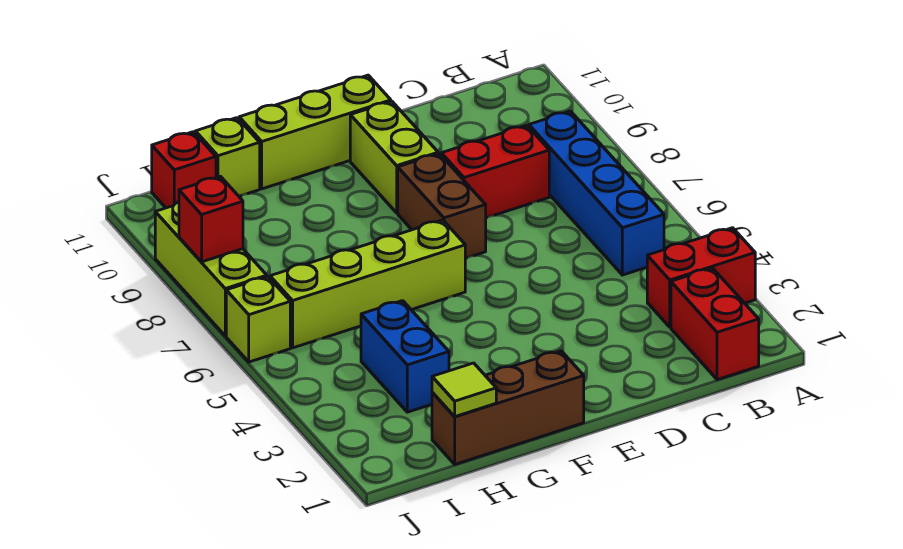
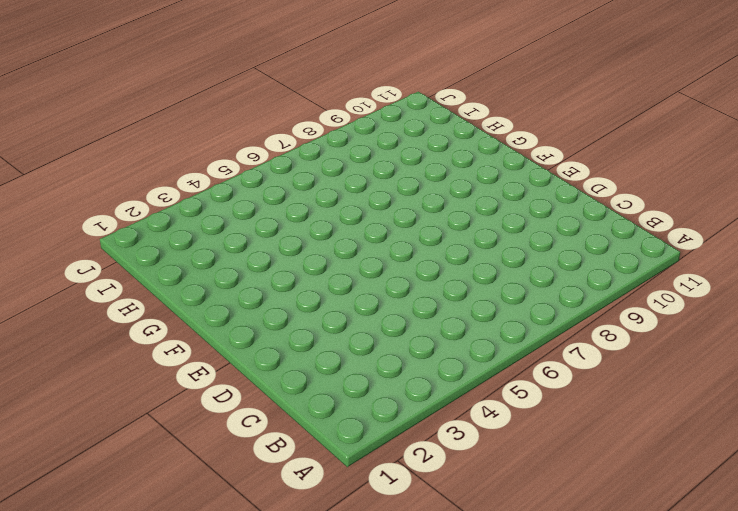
none -> red 1x2 brick [647,228,755,327]
none -> red 1x2 brick [671,268,759,380]
none -> blue 1x4 brick [529,111,664,275]

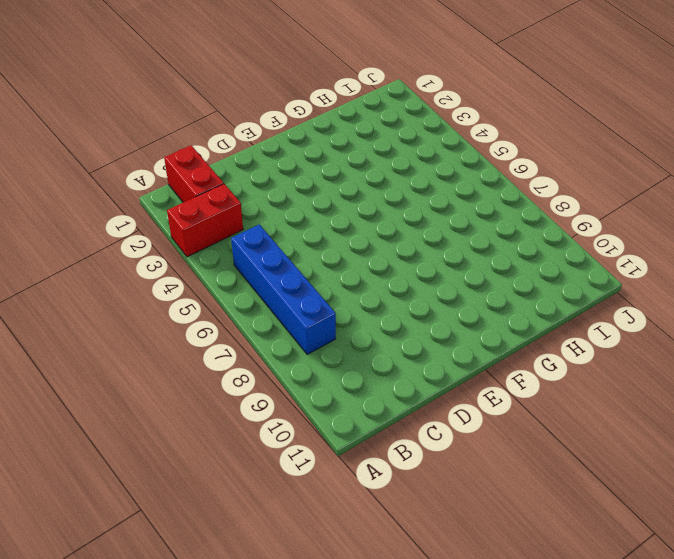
none -> red 1x2 brick [441,125,549,218]
none -> brown 1x2 brick [398,154,486,258]
none -> lime 1x2 brick [350,101,438,213]

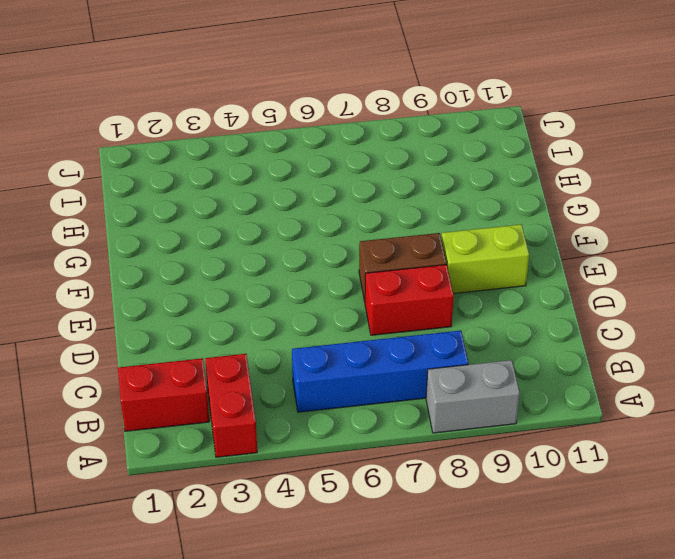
grey 1x2 brick [426,360,520,433] -> none
red 1x2 brick [365,265,454,335] -> red 1x2 brick turned to [441,125,549,218]
none -> lime 1x3 brick [239,75,391,189]
none -> brown 1x3 brick [432,351,584,464]
none -> lime 1x4 brick [270,220,465,348]

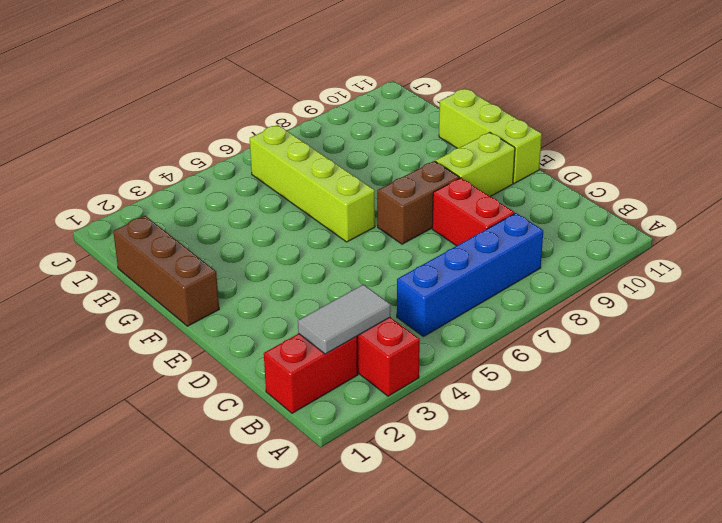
grey 1x2 tile [298,284,391,354] -> none
none -> blue 1x2 brick [361,301,449,412]
none -> lime 1x1 brick [195,118,260,196]
none -> red 1x1 brick [152,132,216,208]

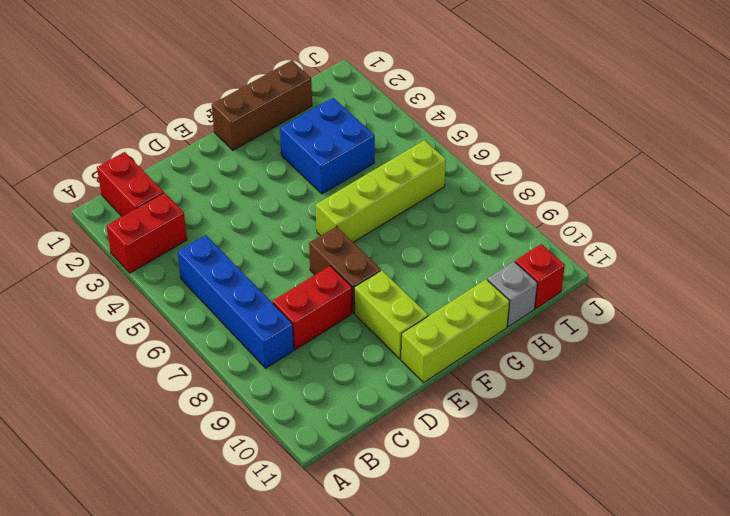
blue 2x2 brick [280,98,375,194] -> blue 1x2 brick [361,301,449,412]
grey 1x1 brick [487,262,537,327] -> lime 1x1 brick [195,118,260,196]
none -> lime 1x1 brick [226,277,290,362]
none -> lime 1x3 brick [155,202,267,336]
none -> lime 1x1 tile [432,363,496,417]

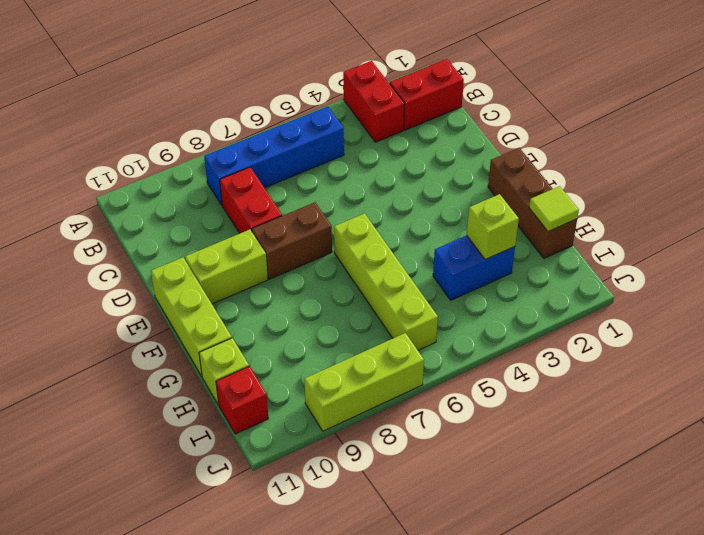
lime 1x1 brick [467,194,519,260] -> lime 1x1 brick moved to [226,277,290,362]
none -> red 1x1 brick [179,176,243,262]

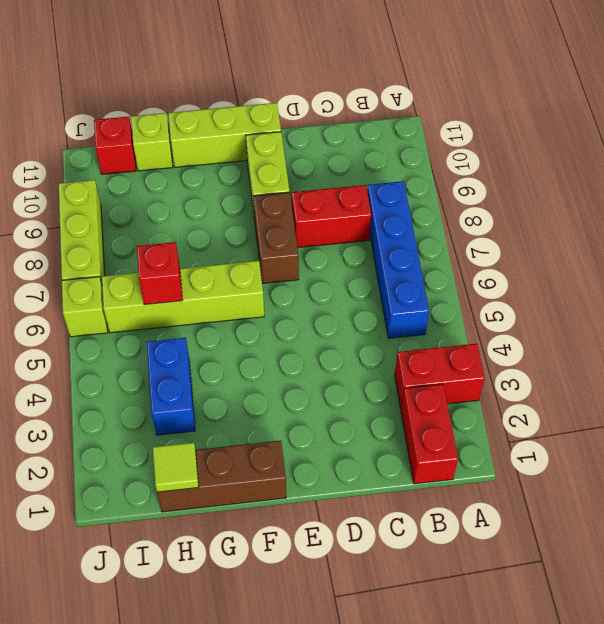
red 1x1 brick [137,242,183,305] -> red 1x1 brick moved to [179,176,243,262]

